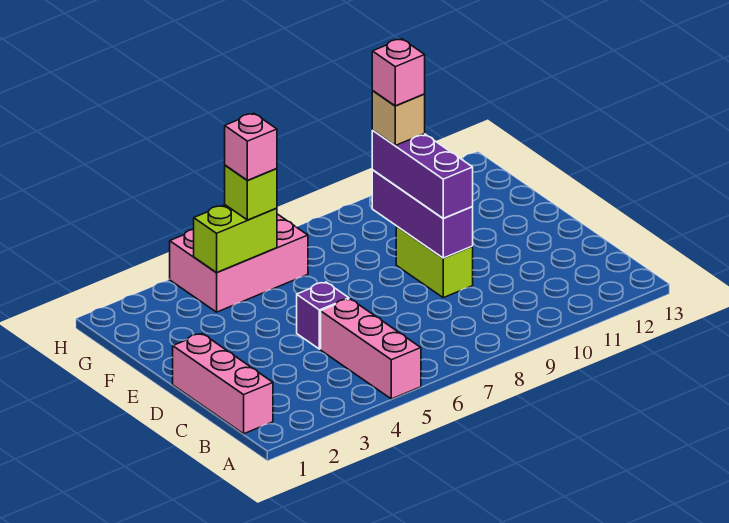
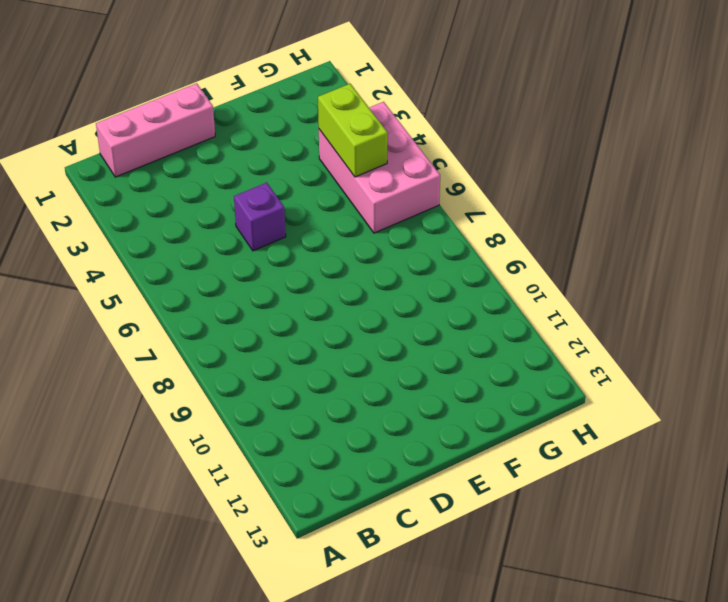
none -> pink 1x3 brick [321,299,421,399]
none -> lime 1x2 brick [396,226,473,298]
none -> purple 1x3 brick [372,170,473,258]

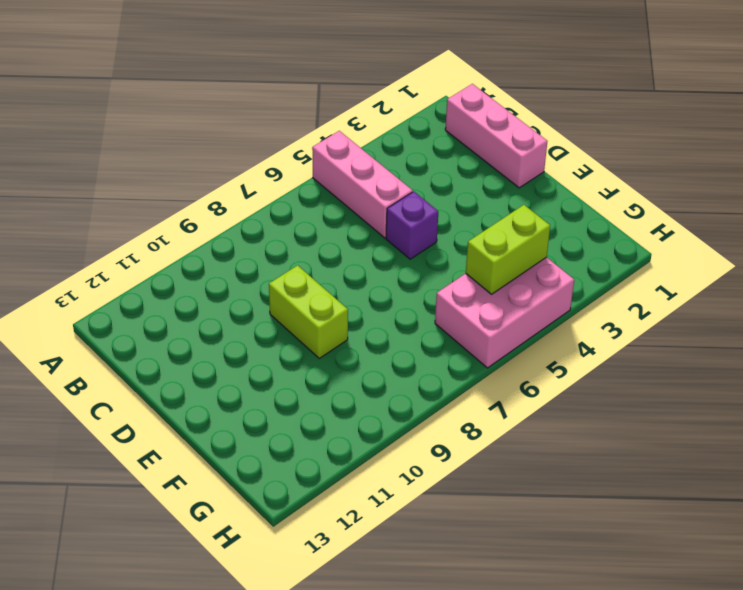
none -> purple 1x3 brick [372,170,473,258]
none -> purple 1x3 brick [372,131,473,218]
none -> lime 1x1 brick [225,165,277,220]

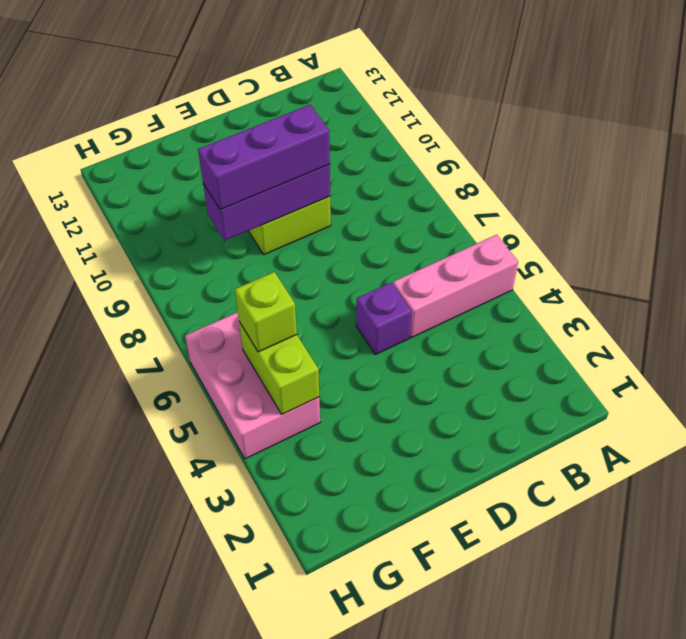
none -> pink 1x3 brick [173,334,273,434]
none -> tan 1x1 brick [372,91,425,145]
none -> pink 1x1 brick [225,113,277,181]

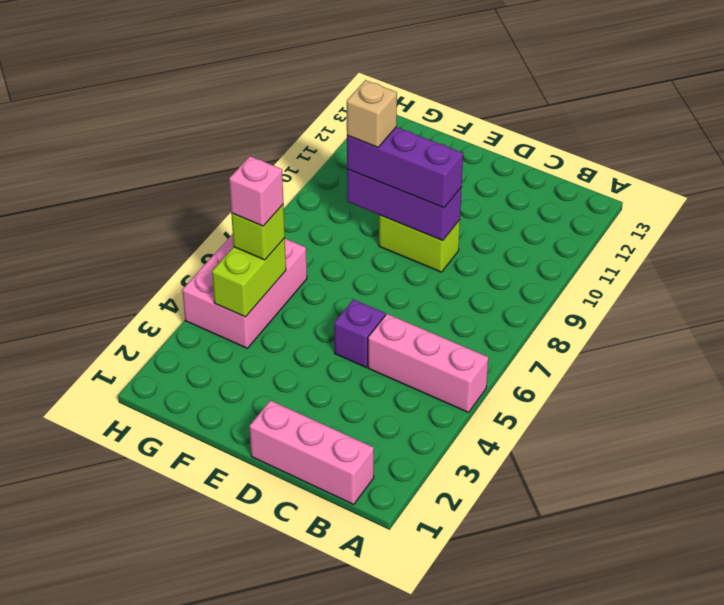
none -> pink 1x1 brick [372,39,425,106]

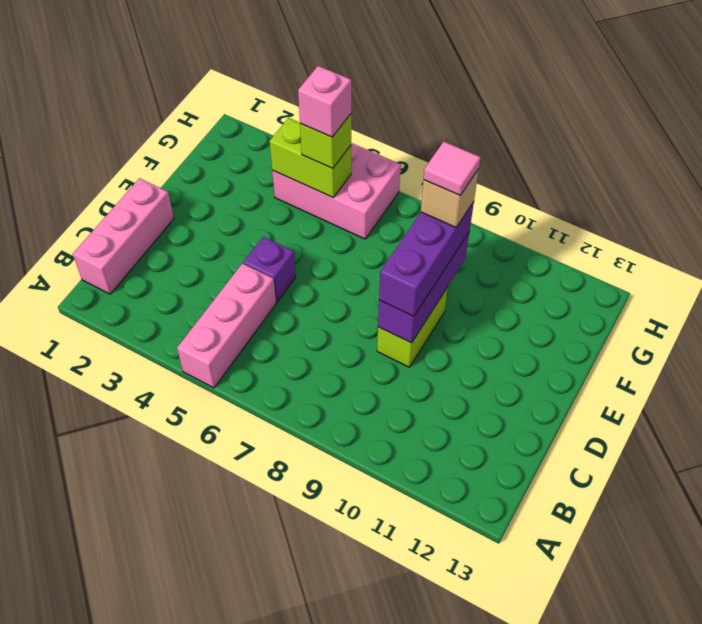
pink 1x1 tile [424,142,480,195] -> pink 1x1 brick [372,39,425,106]

